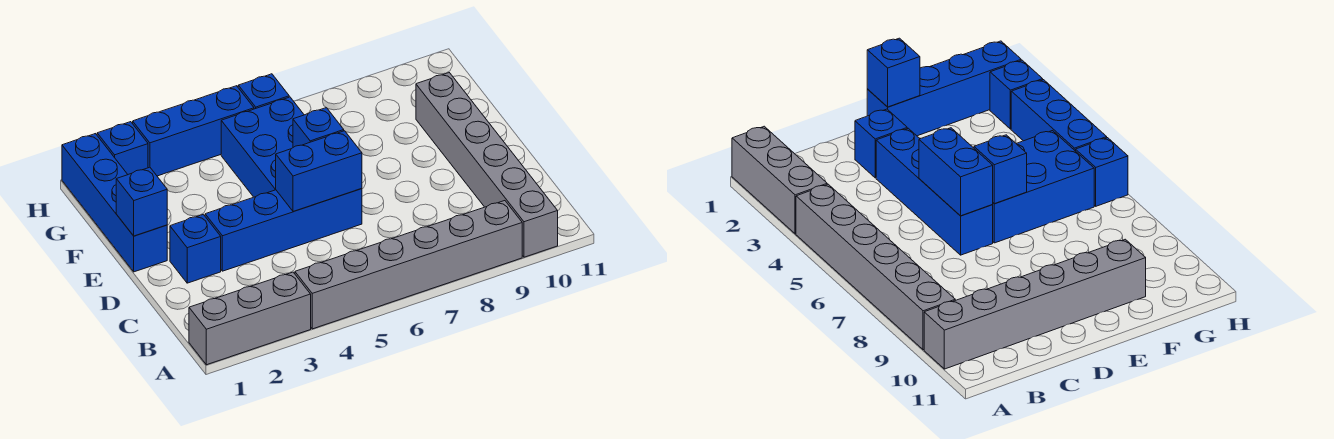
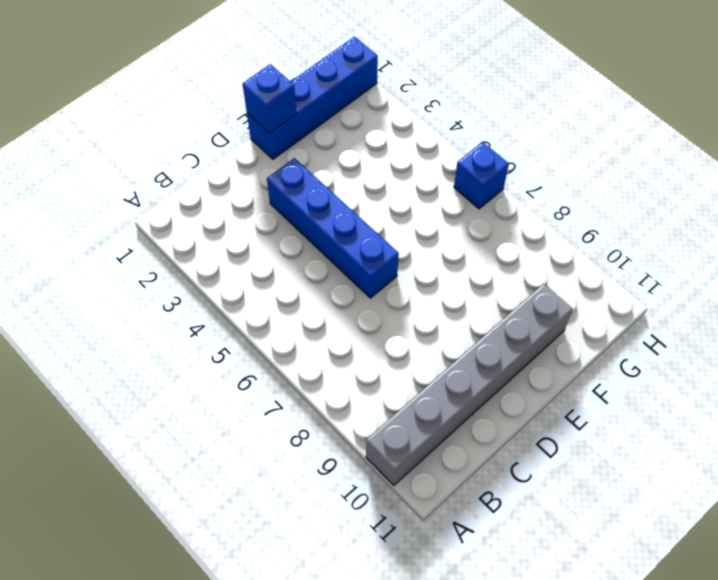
none -> grey 1x3 brick [189,272,311,365]
none -> grey 1x6 brick [295,201,522,329]
none -> blue 1x1 brick [170,214,221,283]

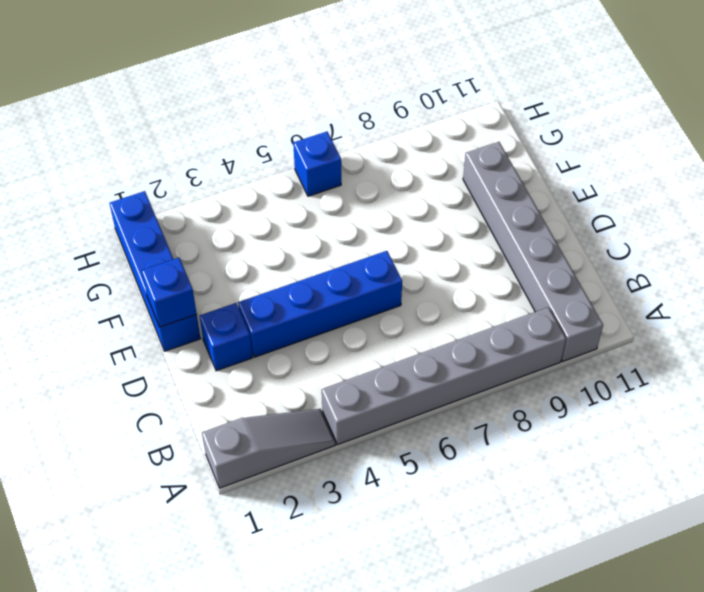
grey 1x3 slope [202,409,335,488] -> grey 1x3 brick [189,272,311,365]
none -> blue 2x3 brick [221,97,304,197]
none -> blue 1x1 brick [97,122,148,174]
none -> blue 1x3 brick [133,86,254,176]

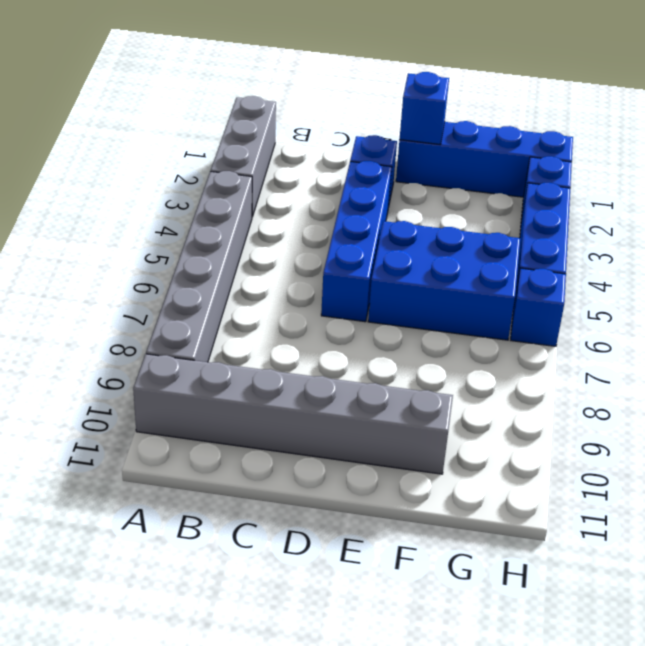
none -> blue 1x2 brick [276,131,362,211]
none -> blue 1x1 brick [293,108,344,147]

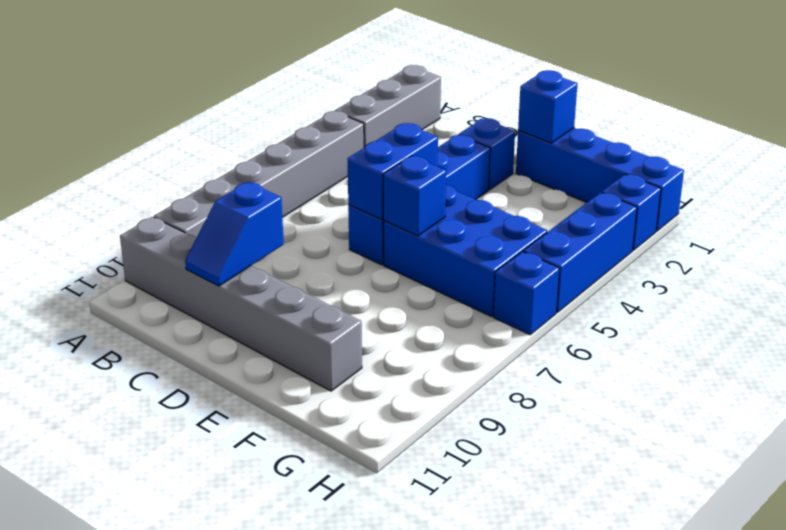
blue 1x2 slope [185,182,284,286] -> none

